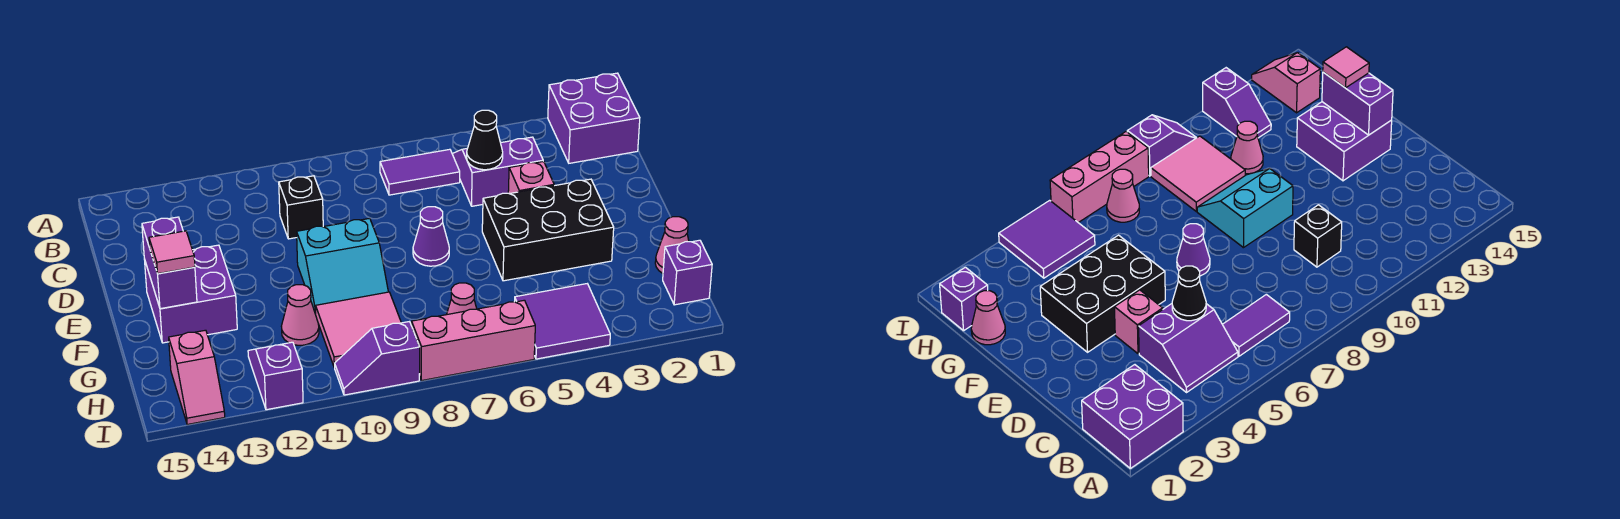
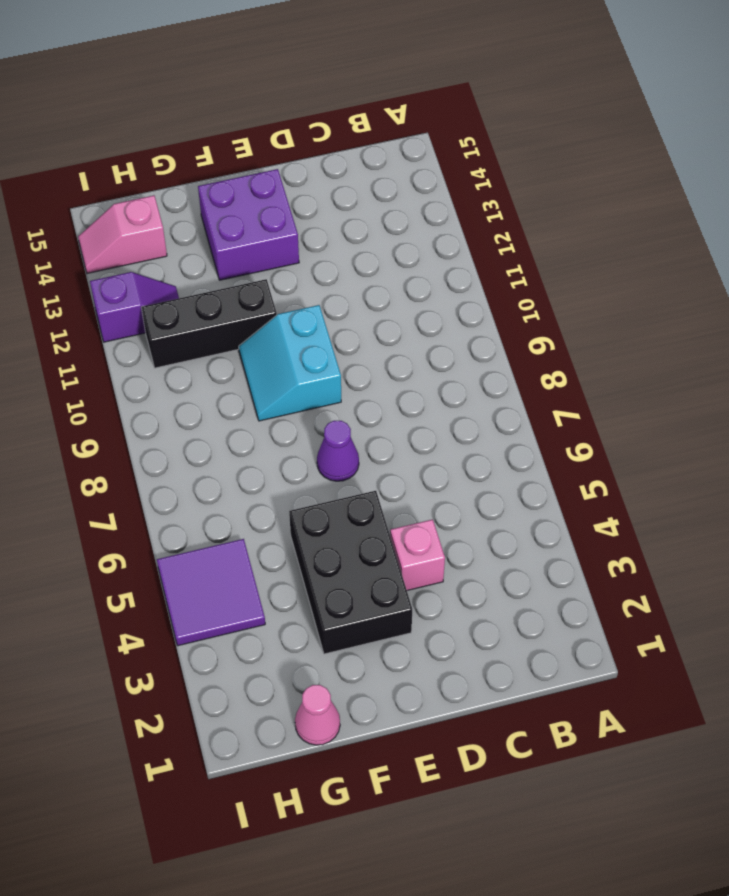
black 1x3 brick [141,279,277,368] -> pink 1x1 cone [281,285,319,345]
none -> purple 2x2 brick [548,73,640,163]
none -> purple 2x2 slope [452,137,543,206]
none -> purple 1x2 tile [380,149,460,195]

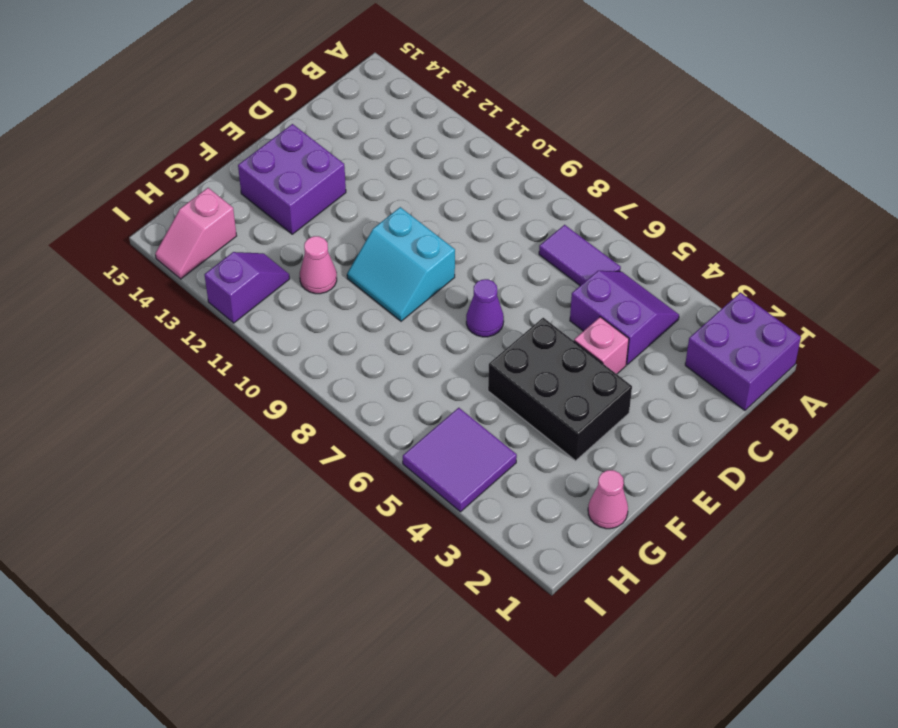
none -> black 1x1 brick [279,176,323,239]
none -> pink 2x2 tile [316,292,401,368]
none -> purple 1x1 brick [663,240,712,305]

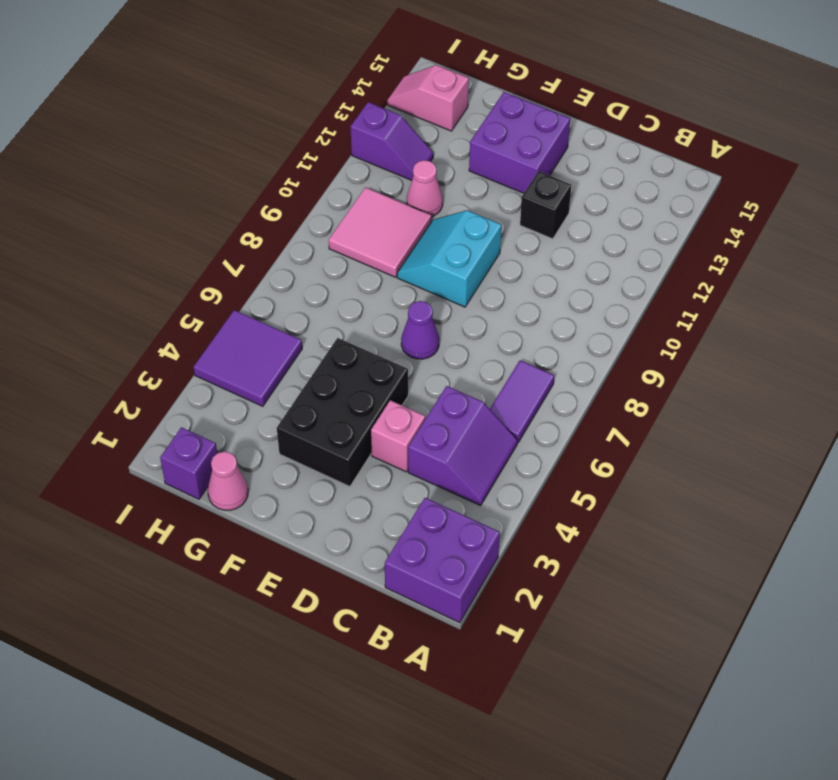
black 1x1 brick [520,171,571,239] -> black 1x1 brick moved to [279,176,323,239]
none -> pink 1x1 cone [447,283,477,314]
none -> pink 1x3 brick [412,300,535,381]
none -> purple 1x2 slope [335,322,420,395]

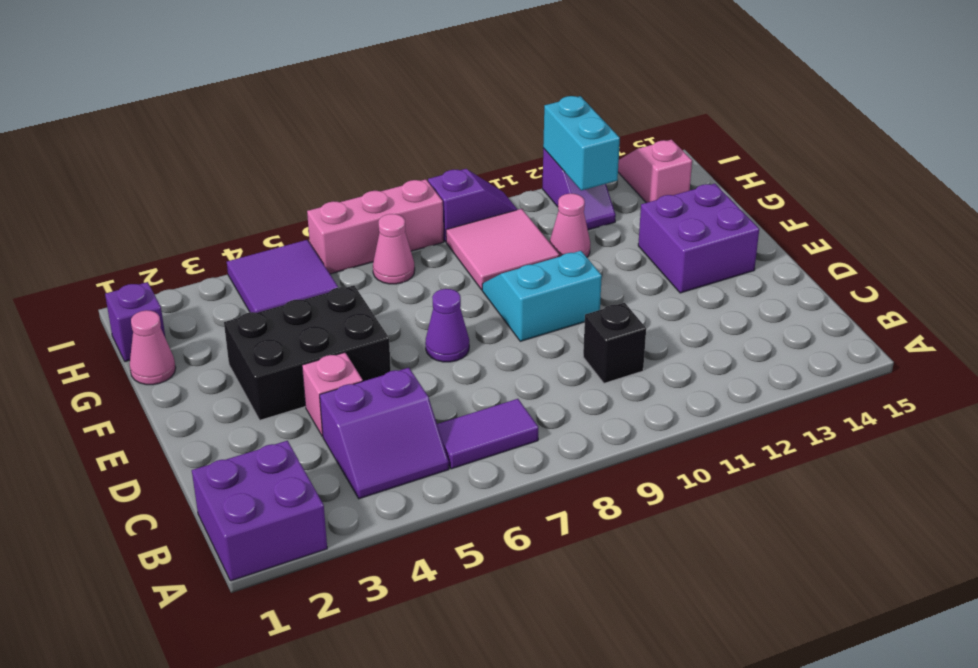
cyan 1x2 brick [543,96,620,191] -> none
none -> black 1x1 cone [467,110,503,170]
none -> purple 1x2 brick [142,217,197,309]
none -> pink 1x1 tile [149,231,195,274]

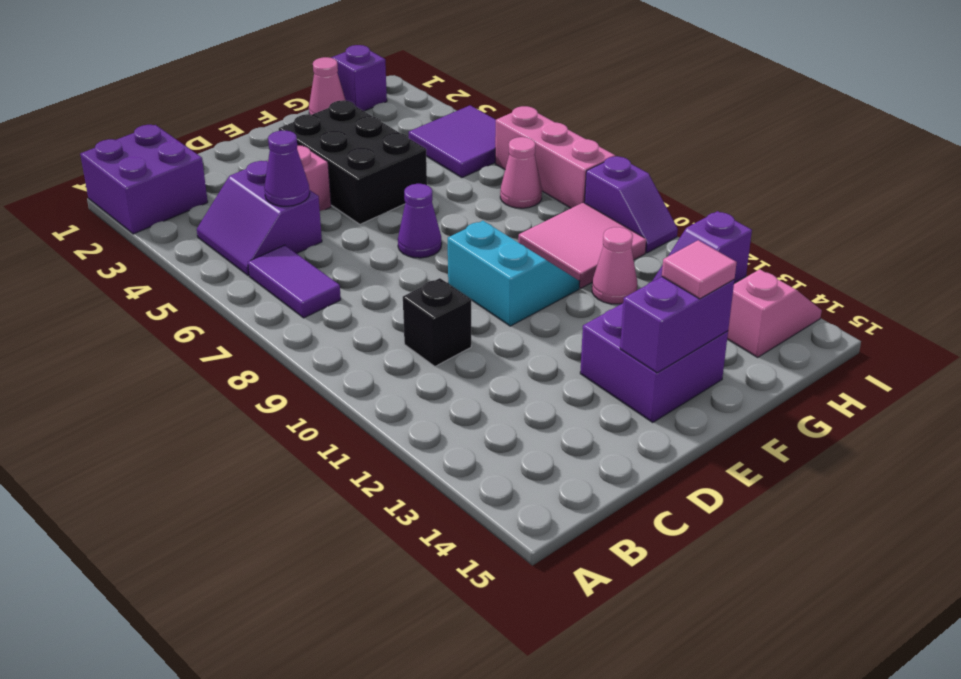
purple 1x1 cone [264,131,310,206] -> black 1x1 cone [467,110,503,170]

